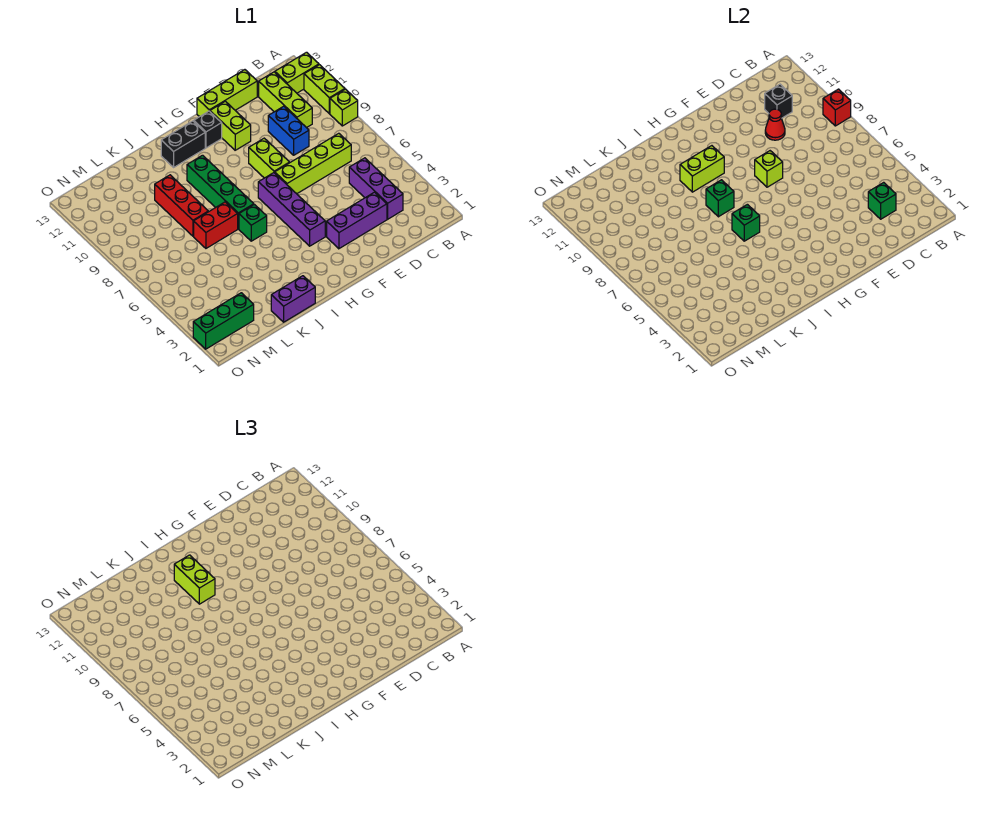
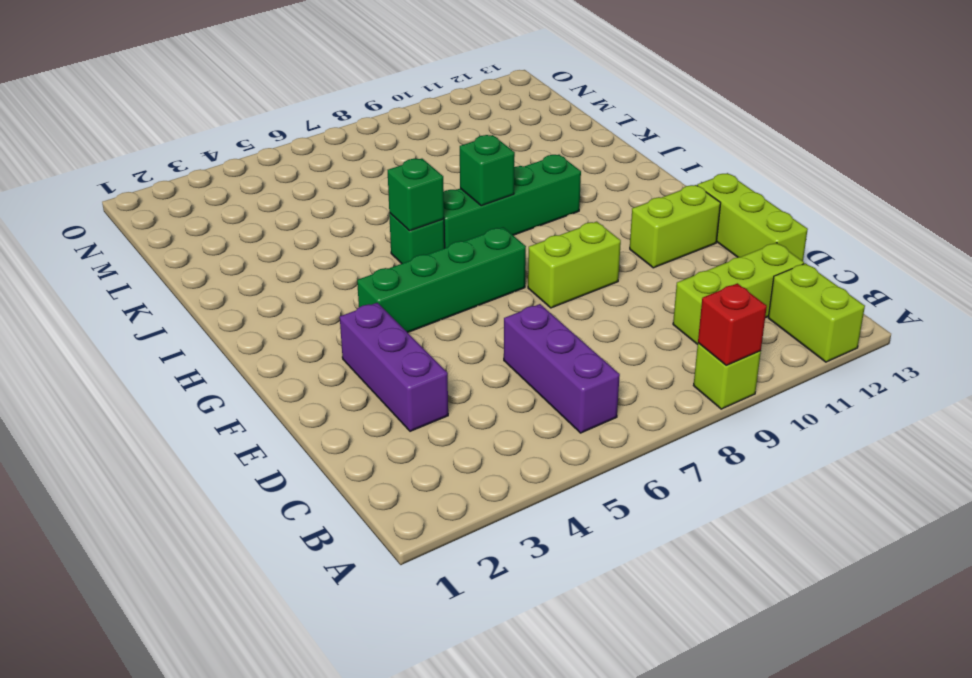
purple 1x3 brick [504,304,620,433] -> purple 1x3 brick turned to [349,158,403,219]
green 1x4 brick [357,227,526,333] -> purple 1x4 brick [258,173,325,246]
none -> lime 1x2 brick [304,65,345,114]
none -> lime 1x4 brick [275,133,351,194]
none -> blue 1x2 brick [268,106,309,155]

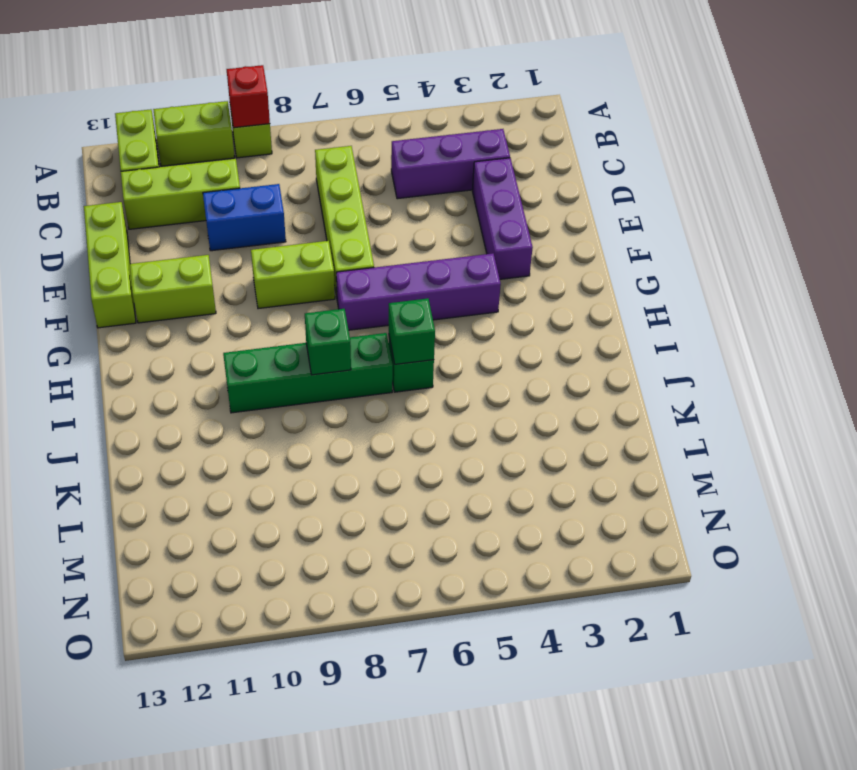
none -> black 1x1 brick [194,111,222,148]
none -> black 1x2 brick [161,121,205,167]
none -> purple 1x2 brick [271,276,315,322]

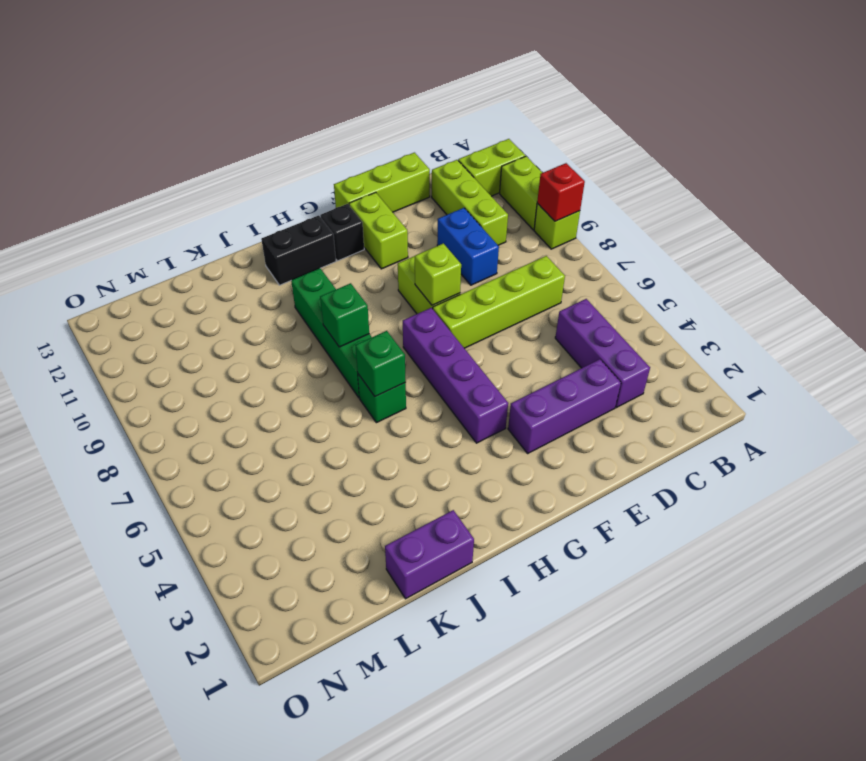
none -> red 1x2 brick [194,202,238,248]
none -> red 1x3 brick [155,175,208,236]
none -> green 1x3 brick [193,293,254,349]

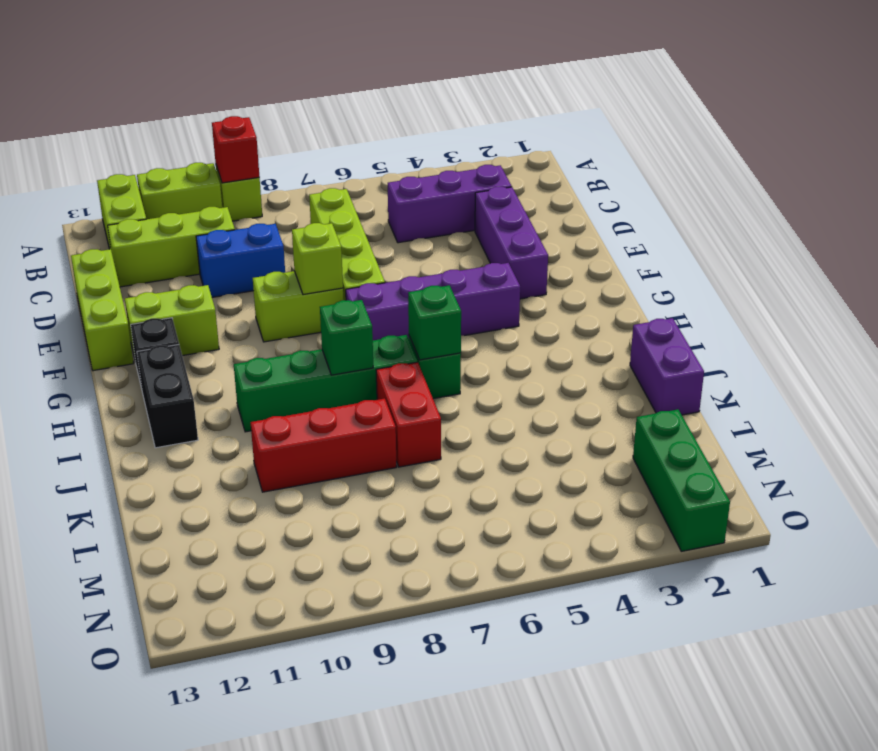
none -> green 1x1 brick [868,182,896,219]
none -> black 1x1 brick [765,84,792,118]
none -> red 1x1 cone [765,109,785,140]

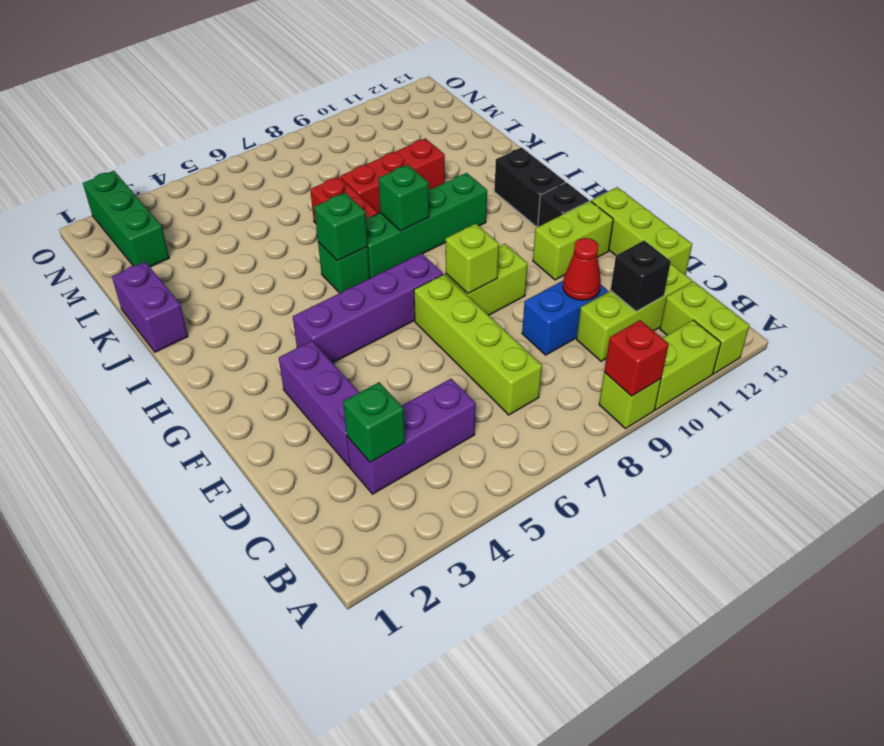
none -> lime 1x2 brick [680,146,724,192]
none -> lime 1x2 brick [174,555,215,604]

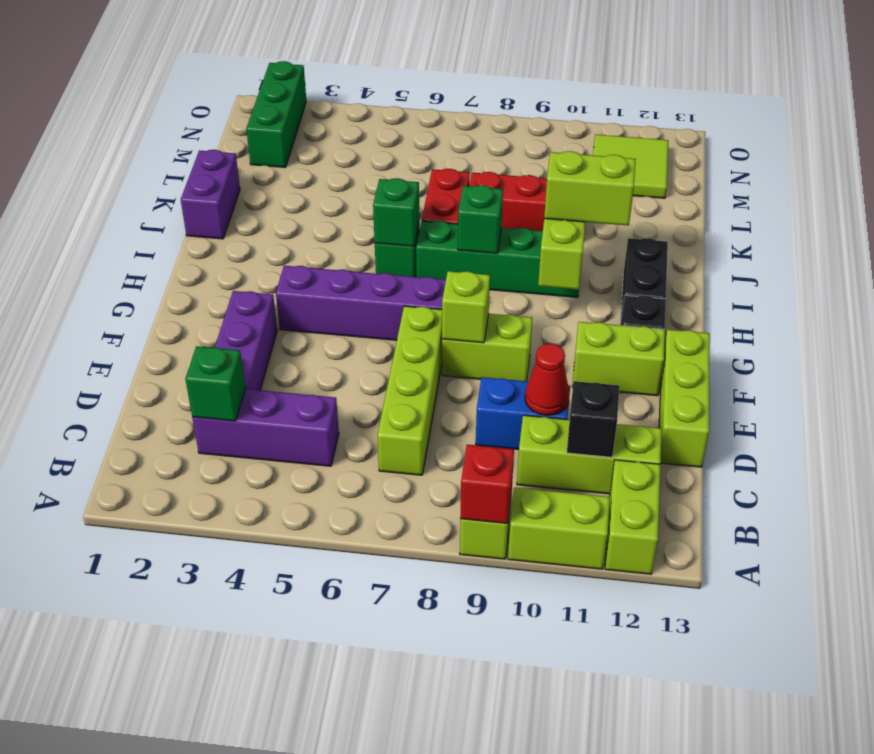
lime 2x2 tile [593,134,668,198] -> none

